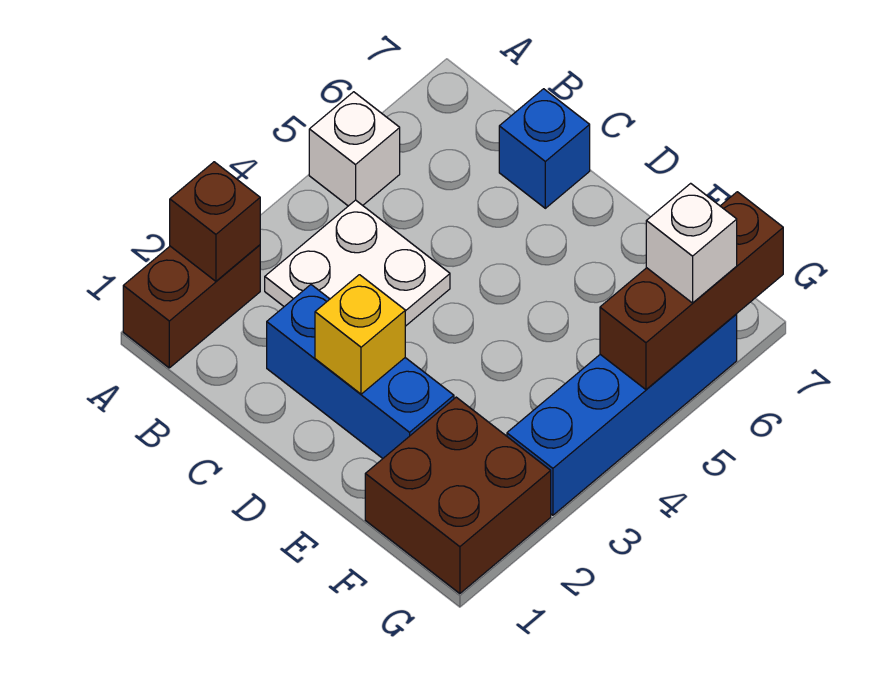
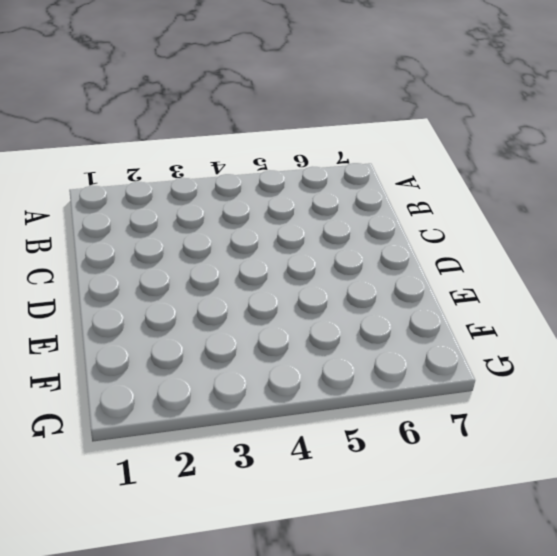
none -> brown 1x2 brick [123,245,260,368]
none -> white 1x1 brick [309,92,400,206]

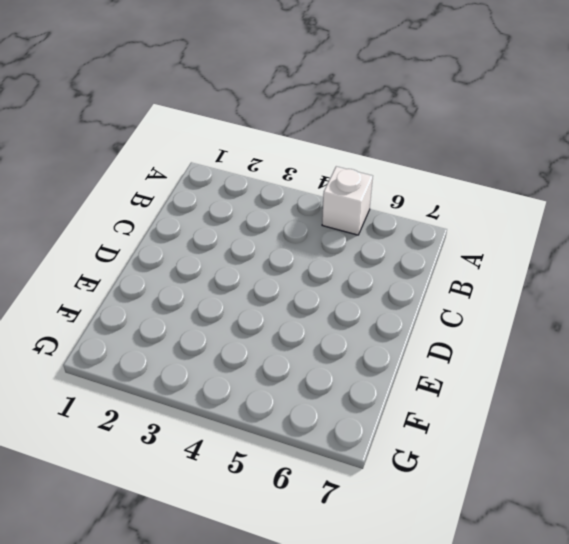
none -> brown 1x2 brick [123,245,260,368]
none -> white 2x2 plate [265,200,450,326]

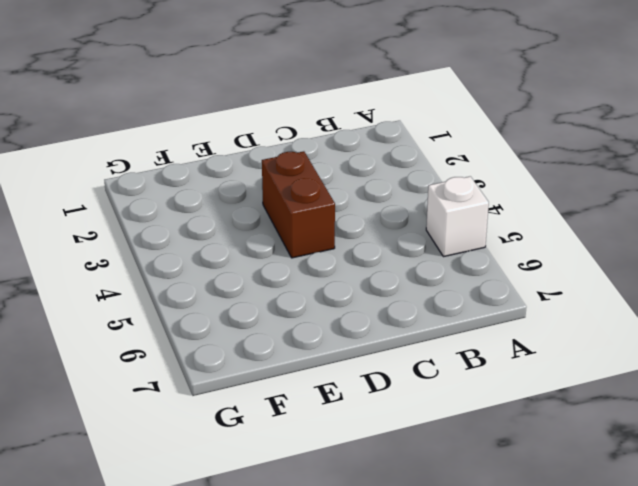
brown 1x2 brick [262,151,335,258] -> brown 1x2 brick moved to [123,245,260,368]
none -> white 2x2 plate [265,200,450,326]
none -> blue 1x3 brick [267,285,454,458]

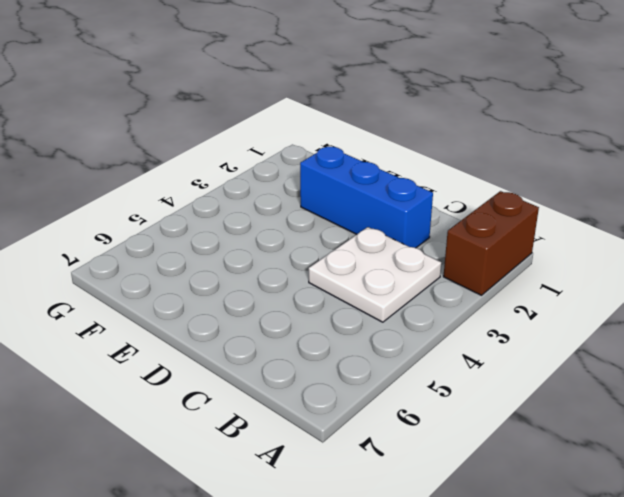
none -> white 1x1 brick [309,92,400,206]
none -> blue 1x1 brick [499,89,590,208]

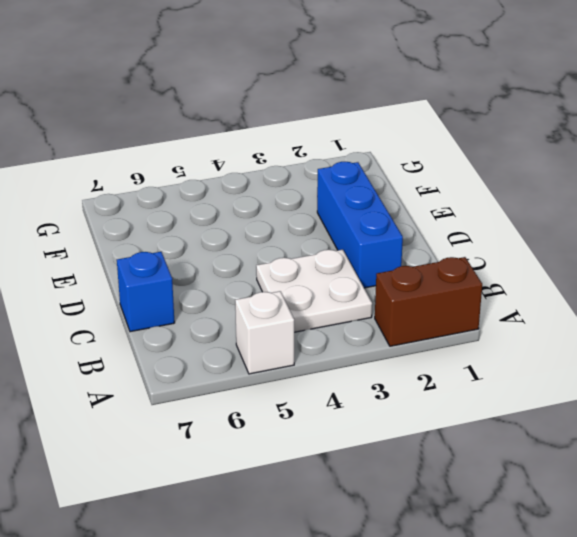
none -> brown 2x2 brick [365,397,551,594]
none -> blue 1x4 brick [507,314,737,515]

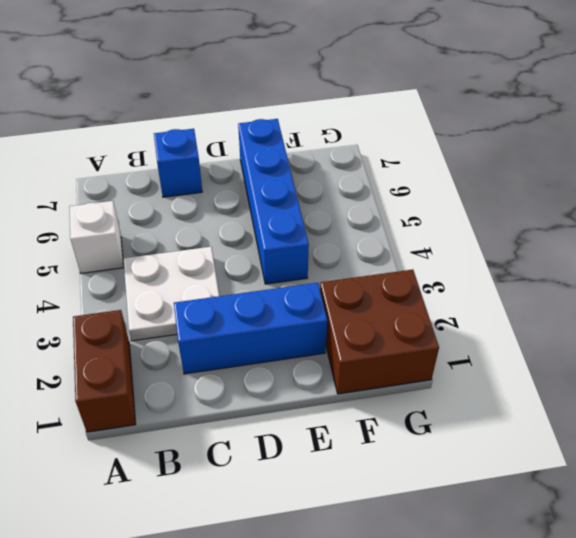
blue 1x4 brick [238,119,309,284] -> blue 1x4 brick moved to [507,314,737,515]
none -> brown 1x1 brick [170,162,260,281]
none -> yellow 1x1 brick [315,275,405,394]

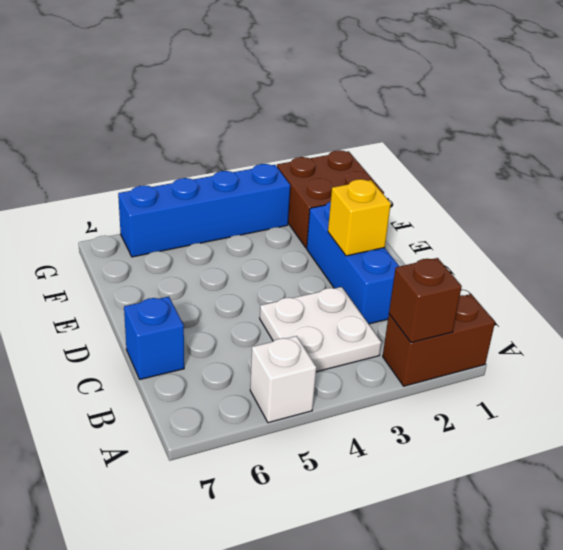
none -> brown 1x3 brick [600,192,783,389]
none -> white 1x1 brick [646,183,737,303]

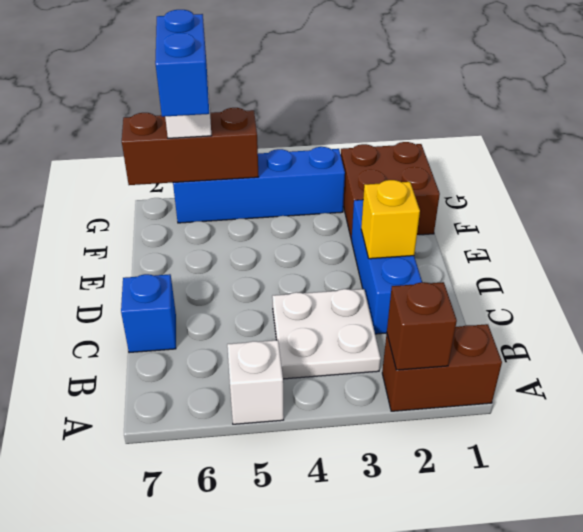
blue 1x2 brick [155,10,209,117] -> none

